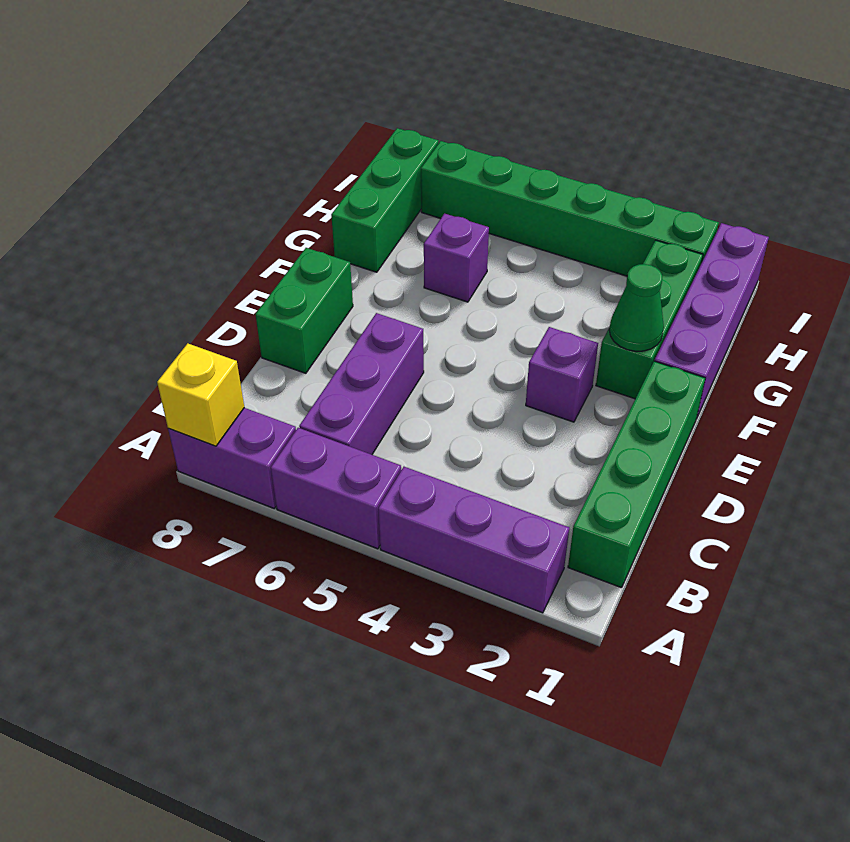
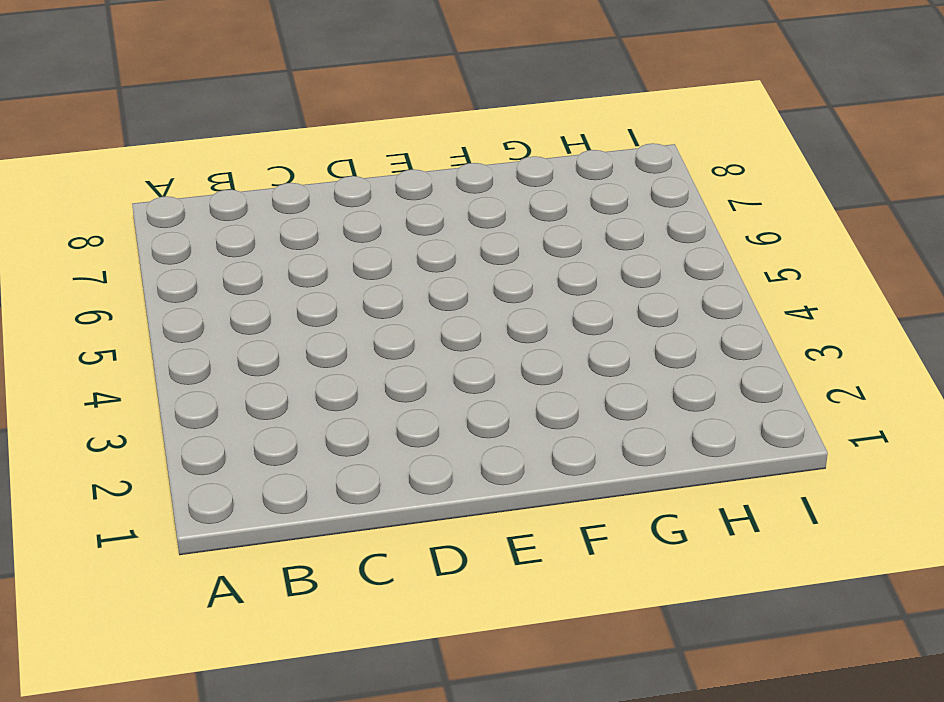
none -> purple 1x3 brick [378,467,569,613]
none -> purple 1x2 brick [271,428,401,549]
none -> purple 1x2 brick [168,408,296,508]

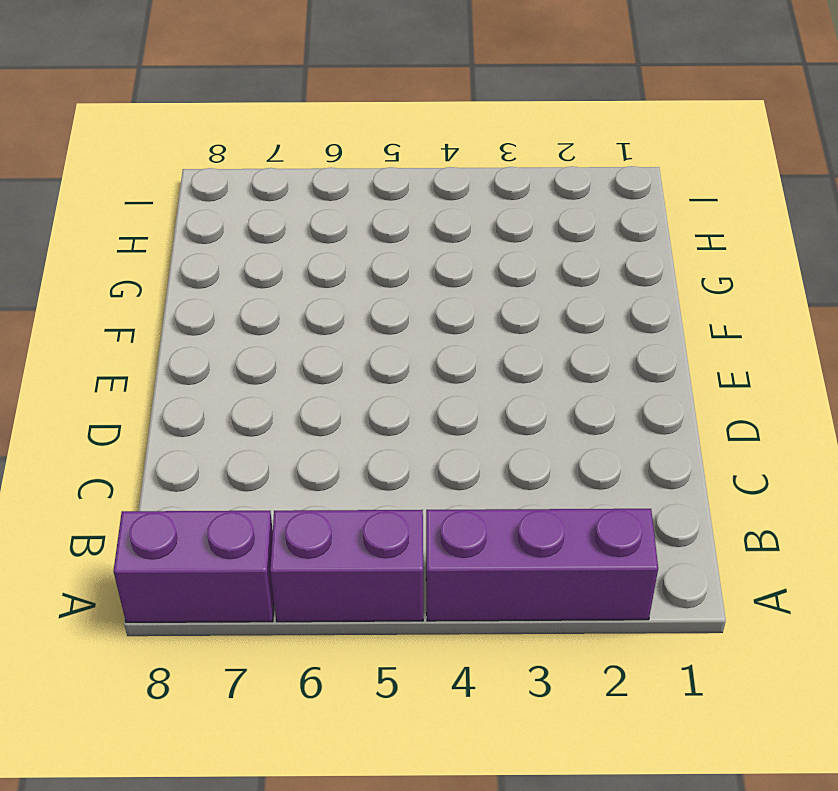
none -> green 1x4 brick [568,361,705,588]
none -> purple 1x3 brick [299,313,424,455]
none -> green 1x2 brick [255,248,353,373]

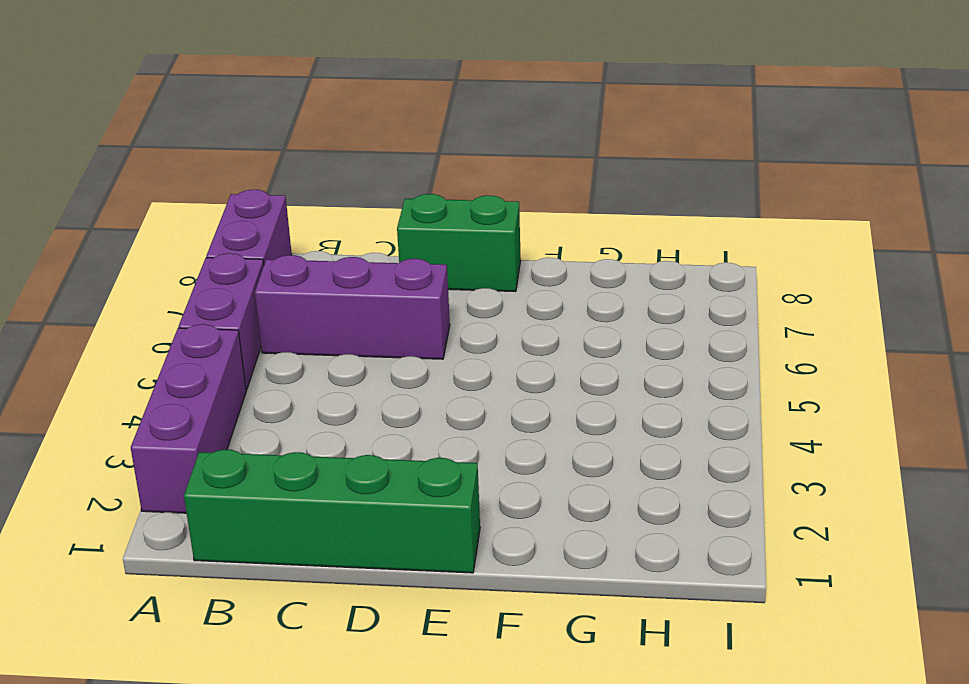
none -> purple 1x1 brick [526,327,598,422]
none -> purple 1x4 brick [655,223,769,419]
none -> green 1x3 brick [596,240,703,399]

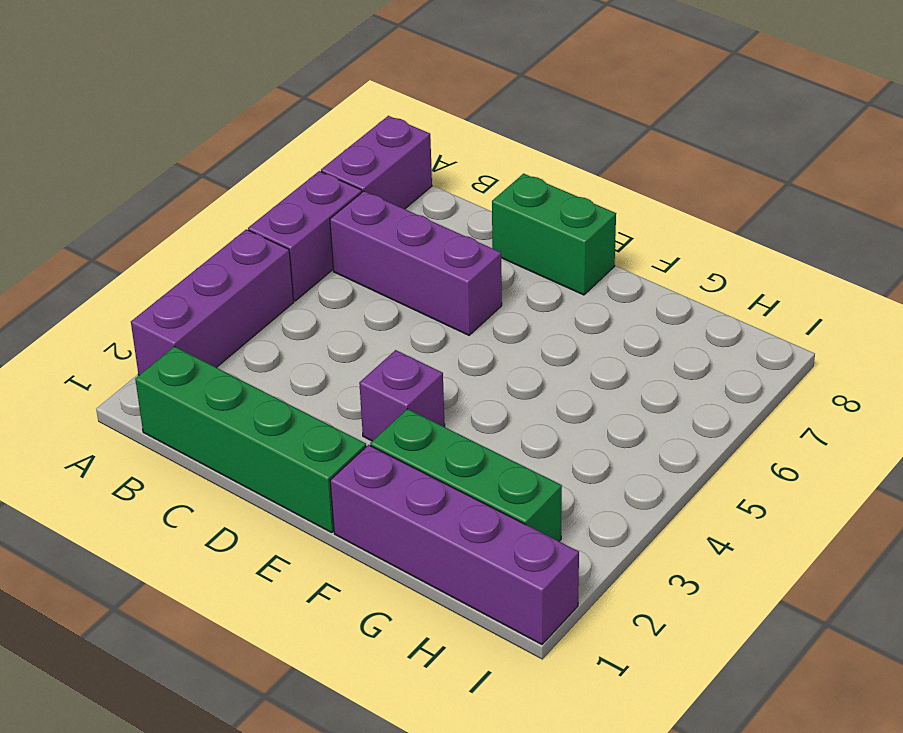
none -> purple 1x1 brick [424,214,489,302]
none -> green 1x3 brick [331,128,438,272]
none -> green 1x6 brick [421,141,719,276]

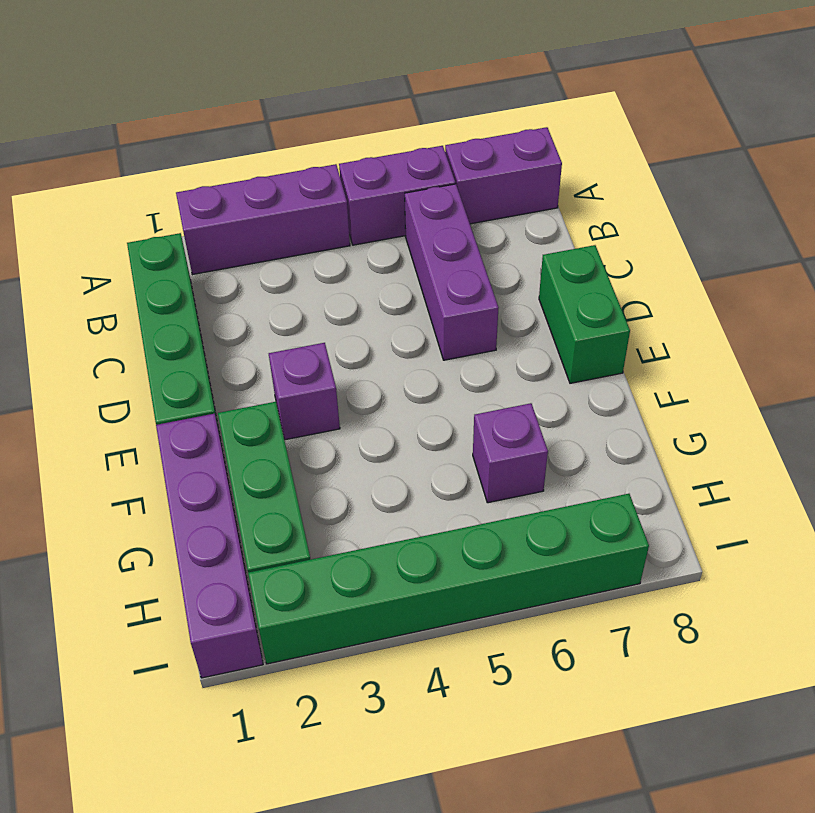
none -> green 1x3 brick [331,128,438,272]
none -> yellow 1x1 brick [157,343,244,446]
none -> green 1x1 cone [609,264,664,351]

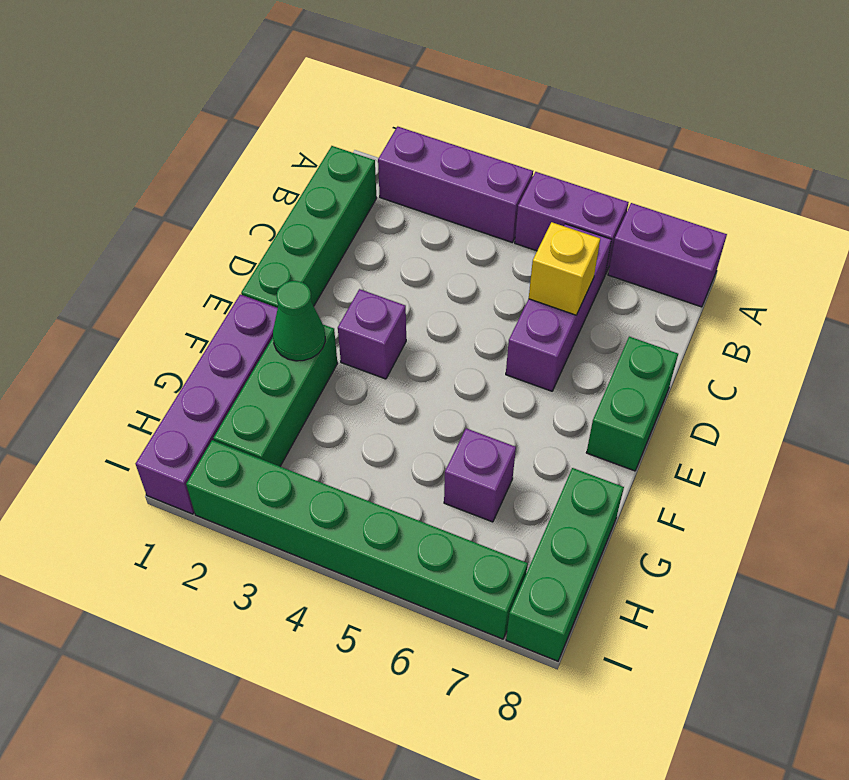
yellow 1x1 brick [529,222,600,315] -> yellow 1x1 brick moved to [157,343,244,446]

